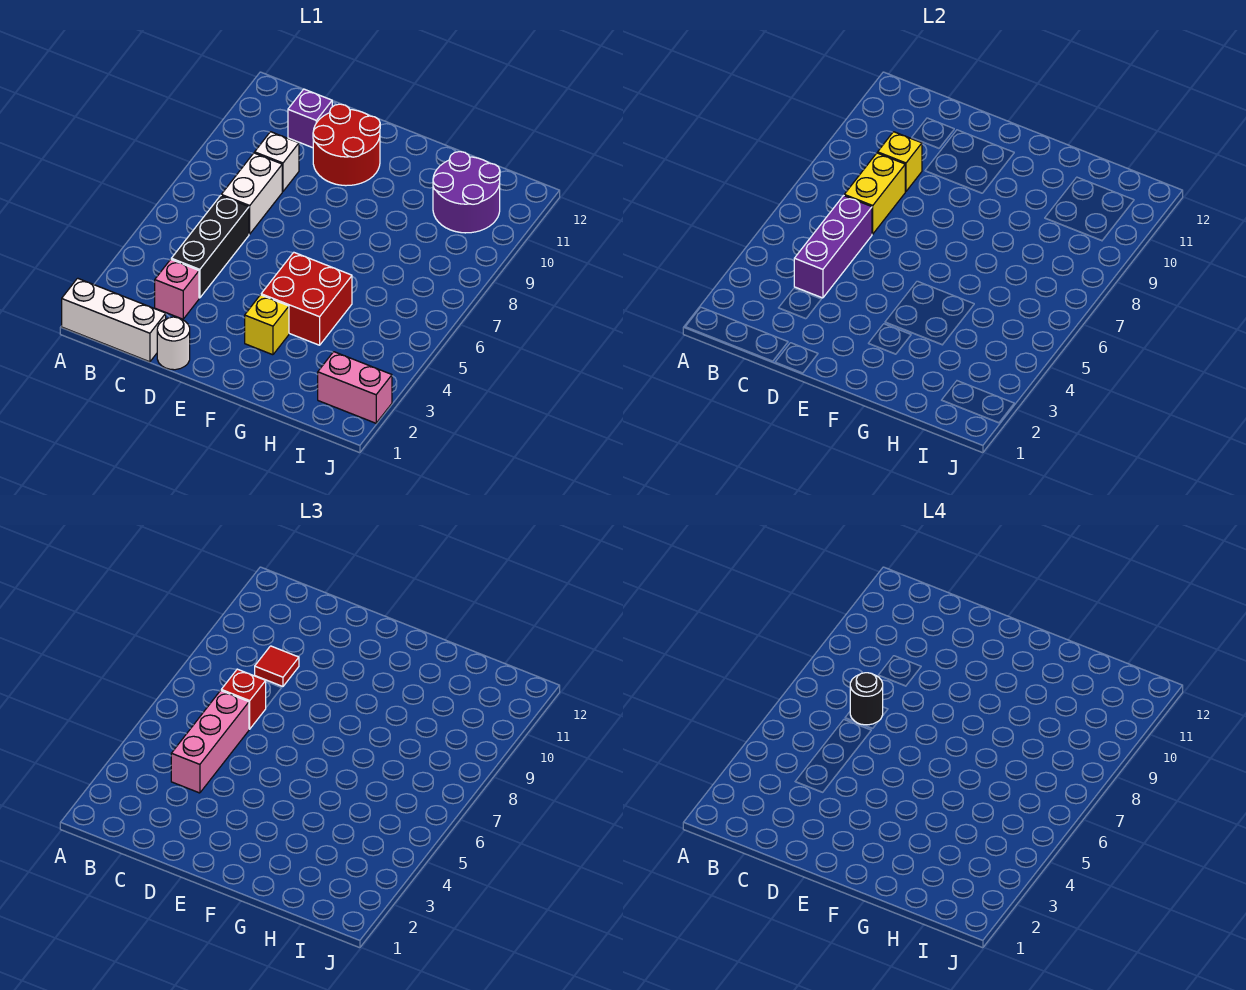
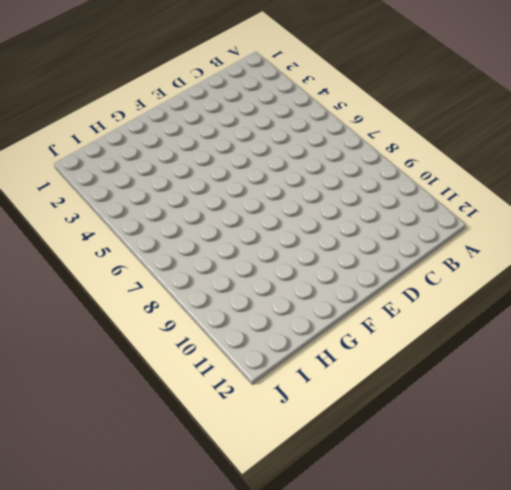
none -> white 1x3 brick [62,278,166,362]
none -> pink 1x1 brick [155,259,199,319]
none -> black 1x3 brick [171,196,249,298]

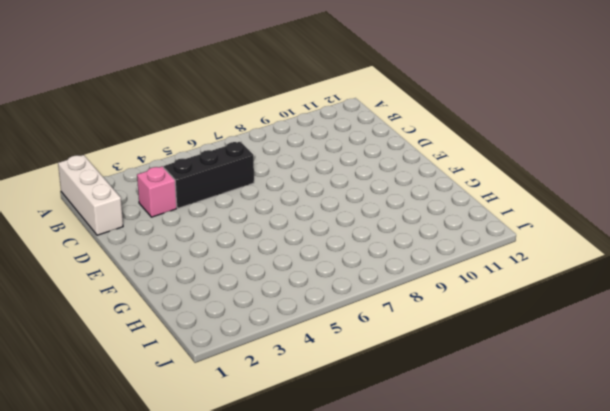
none -> white 1x2 brick [221,153,282,234]
none -> white 1x1 brick [255,132,299,191]
none -> purple 1x1 brick [288,89,332,148]

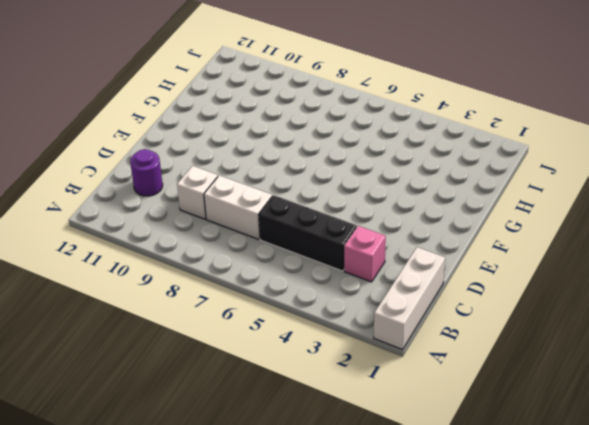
purple 1x1 round brick [130,149,163,196] -> purple 1x1 brick [288,89,332,148]
none -> white 1x1 round brick [157,317,190,370]
none -> red 2x2 round brick [313,104,380,186]
none -> yellow 1x1 brick [245,295,289,355]

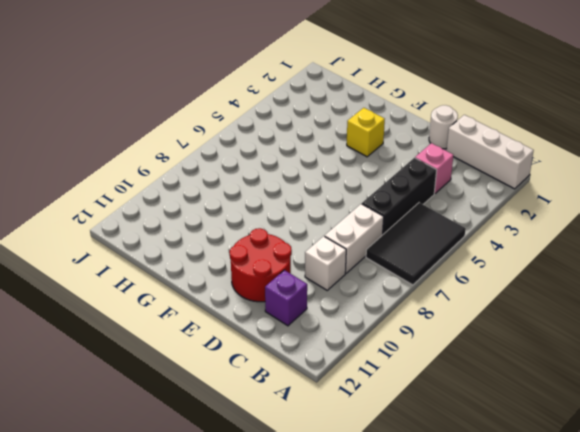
black 2x3 tile [366,203,466,285] -> none
none -> red 2x2 brick [261,253,352,345]
none -> purple 2x2 round brick [433,152,500,233]
none -> pink 1x2 brick [318,352,392,423]

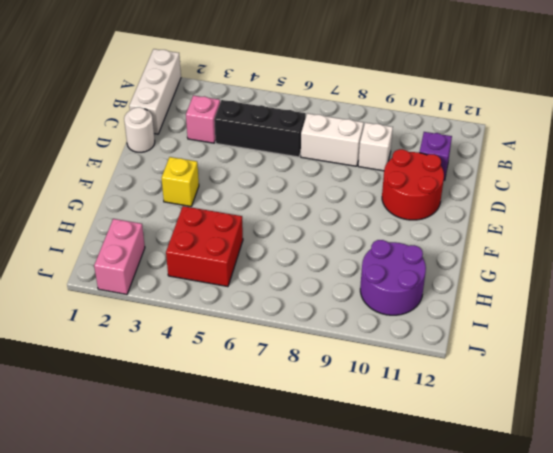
red 2x2 brick [166,206,243,287] -> red 2x2 brick moved to [261,253,352,345]
none -> purple 1x3 brick [794,196,872,298]
none -> yellow 1x2 brick [844,153,905,234]
none -> yellow 1x1 brick [878,132,922,191]

